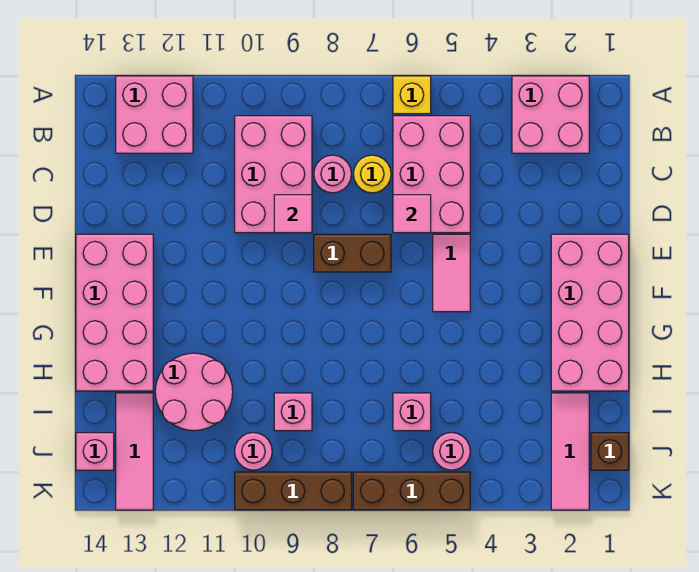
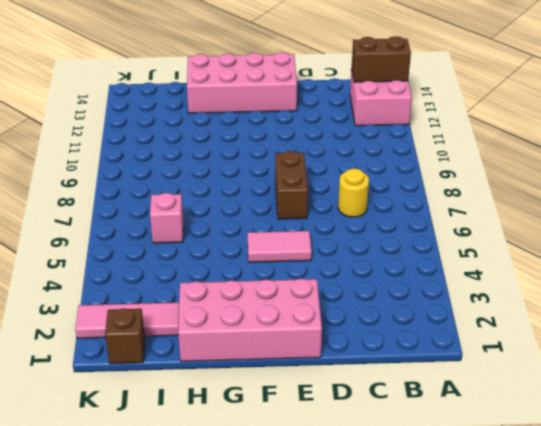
brown 1x2 brick [352,36,411,82] -> none
none -> pink 2x2 brick [512,76,589,153]
none -> yellow 1x1 brick [393,76,431,114]
none -> pink 2x3 brick [393,116,470,233]

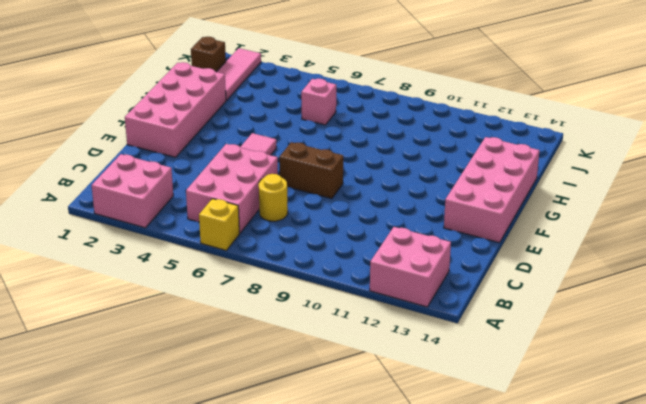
none -> pink 2x3 brick [235,116,312,233]
none -> pink 1x1 round brick [314,155,351,193]
none -> pink 2x2 round brick [155,353,233,431]

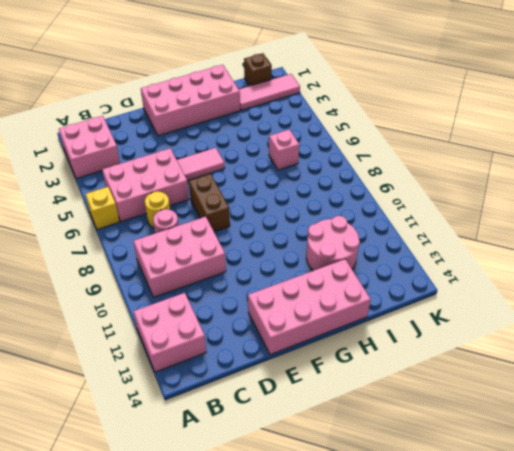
none -> pink 1x1 brick [274,393,312,431]
none -> pink 1x3 tile [116,393,153,510]
none -> pink 1x1 round brick [433,433,470,470]

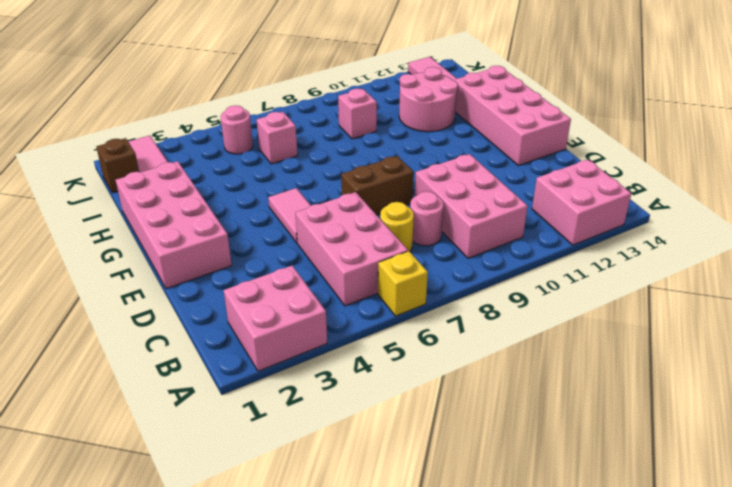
none -> pink 1x1 round brick [235,433,272,470]
none -> pink 1x1 brick [76,433,114,470]
none -> brown 1x3 brick [353,472,470,510]

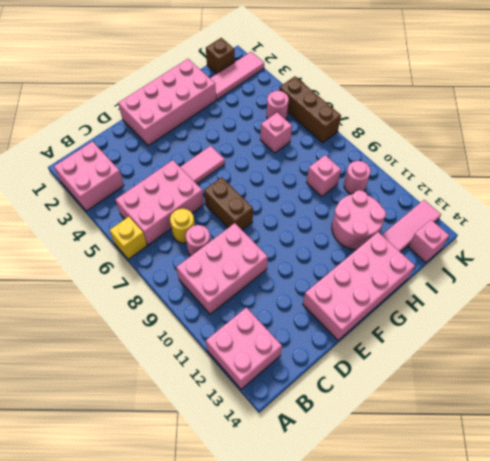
none -> brown 1x3 brick [235,472,352,510]
none -> pink 1x1 tile [393,195,431,233]
none -> pink 1x1 tile [274,195,312,233]

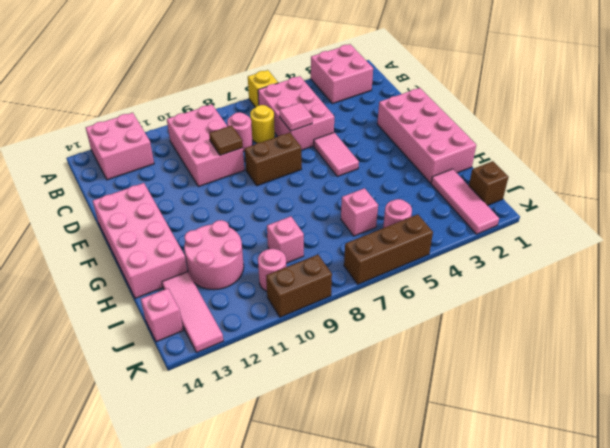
brown 1x1 tile [209,125,243,155] -> pink 1x1 tile [274,195,312,233]
brown 1x2 brick [266,255,332,317] -> brown 1x3 brick [235,472,352,510]

